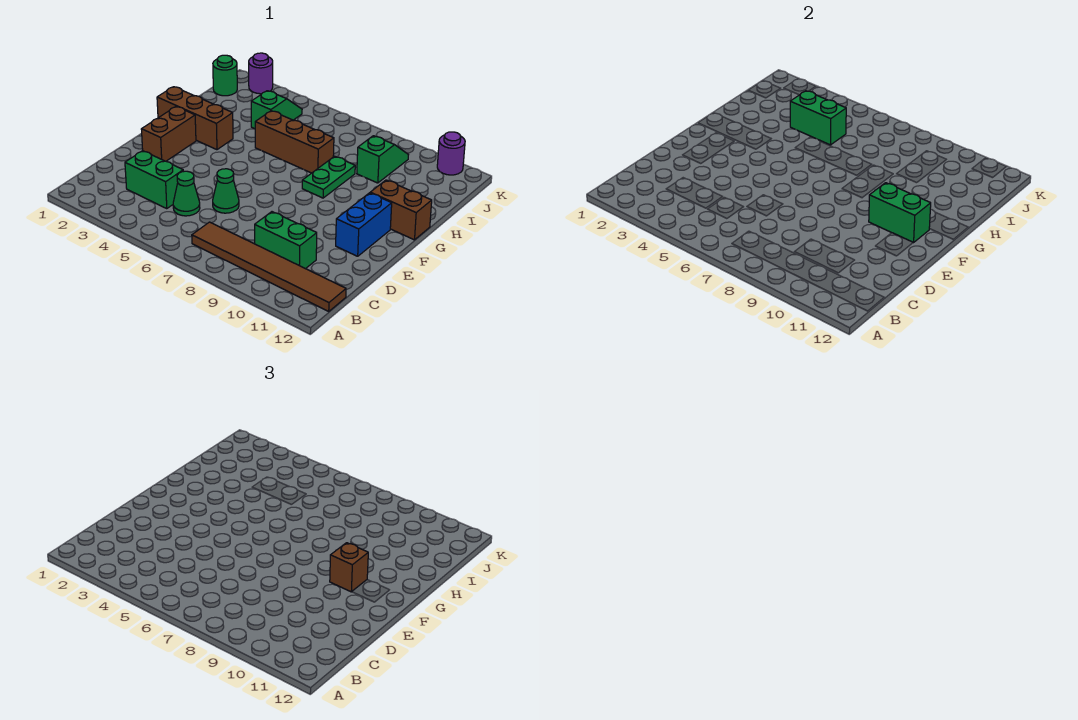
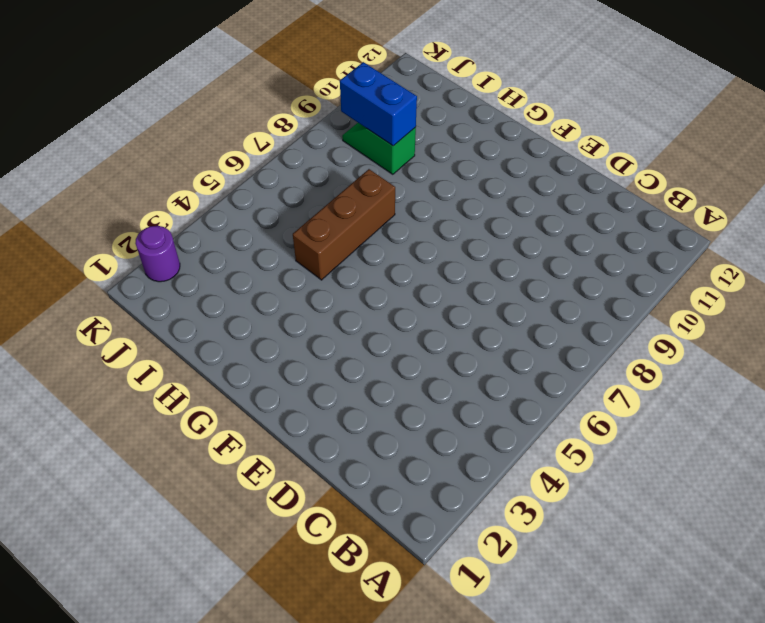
blue 1x2 brick [340,62,417,146] -> blue 1x2 brick moved to [336,193,392,256]
none -> brown 1x6 tile [192,222,346,311]
none -> green 1x2 brick [125,151,183,209]
none -> green 1x1 cone [173,171,200,216]

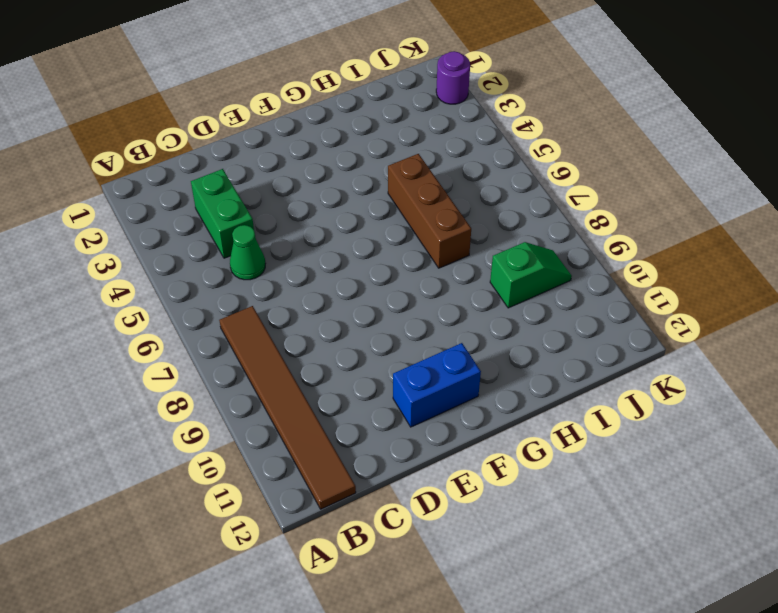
none -> green 1x2 brick [255,212,317,269]
none -> green 1x1 cone [213,169,239,213]
none -> brown 1x2 brick [141,107,196,161]

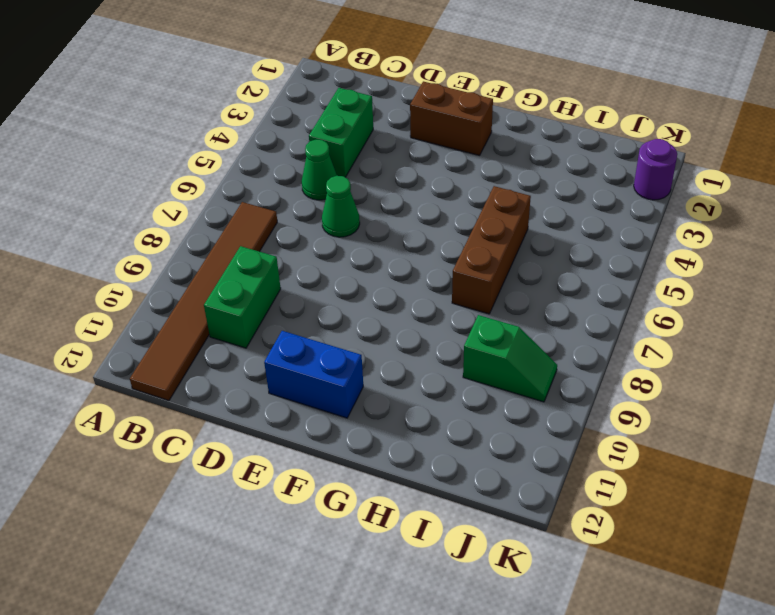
none -> brown 1x3 brick [157,87,233,150]
none -> green 1x2 plate [302,156,355,198]
none -> brown 1x2 brick [370,180,432,240]

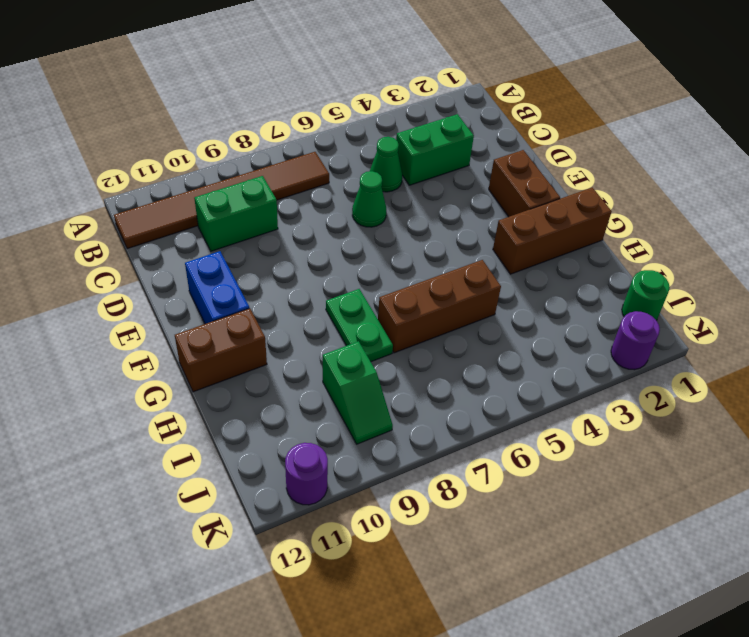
none -> green 1x2 slope [251,91,302,129]
none -> green 1x2 brick [869,183,931,243]
none -> green 1x2 brick [790,91,846,145]

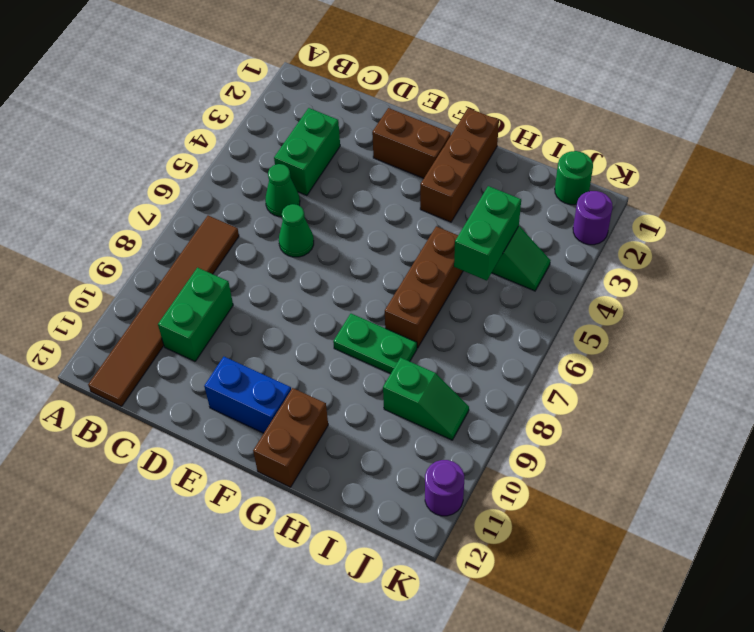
none -> green 1x2 brick [869,183,931,243]
none -> brown 1x1 brick [330,543,368,592]

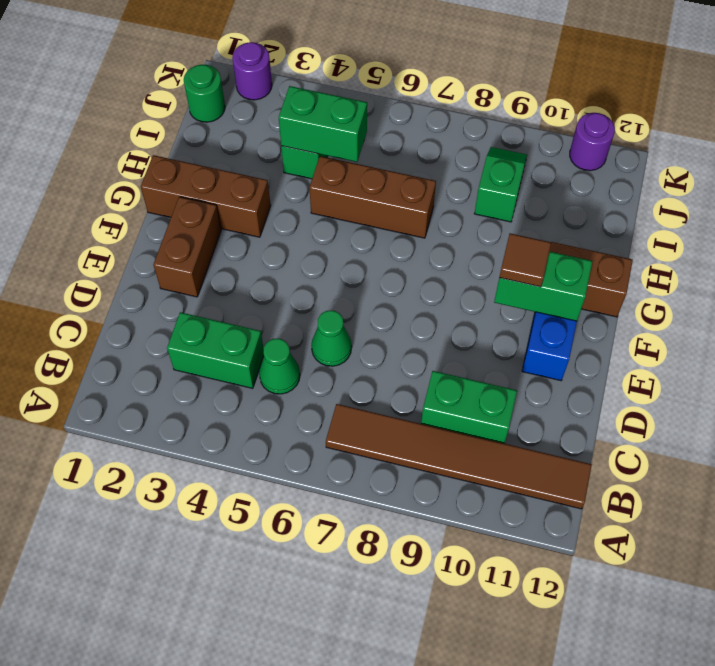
brown 1x1 tile [499,233,551,287] -> brown 1x1 brick [330,543,368,592]
none -> green 1x2 plate [302,156,355,198]

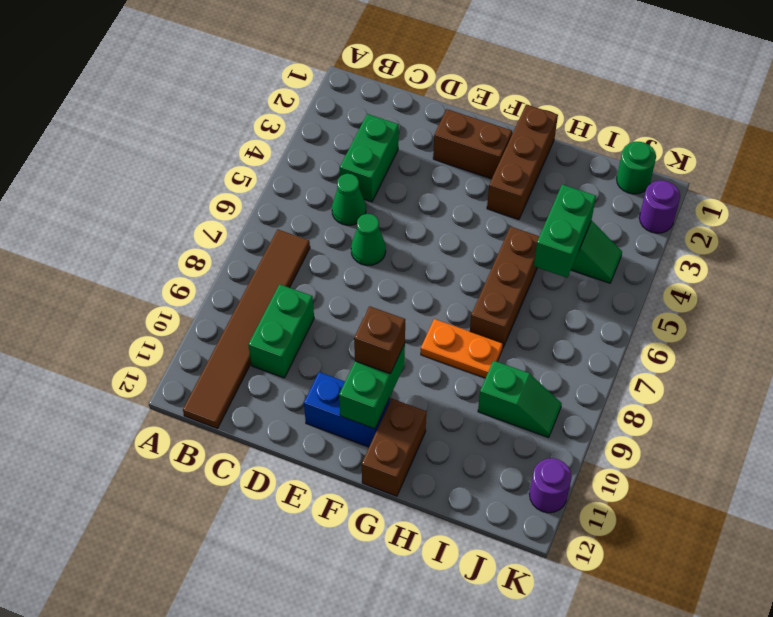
orange 1x2 plate [421,319,503,378] -> green 1x2 plate [302,156,355,198]

